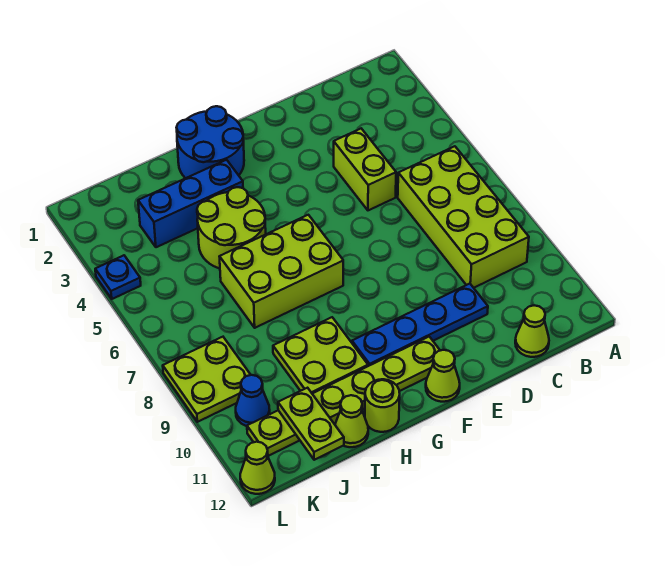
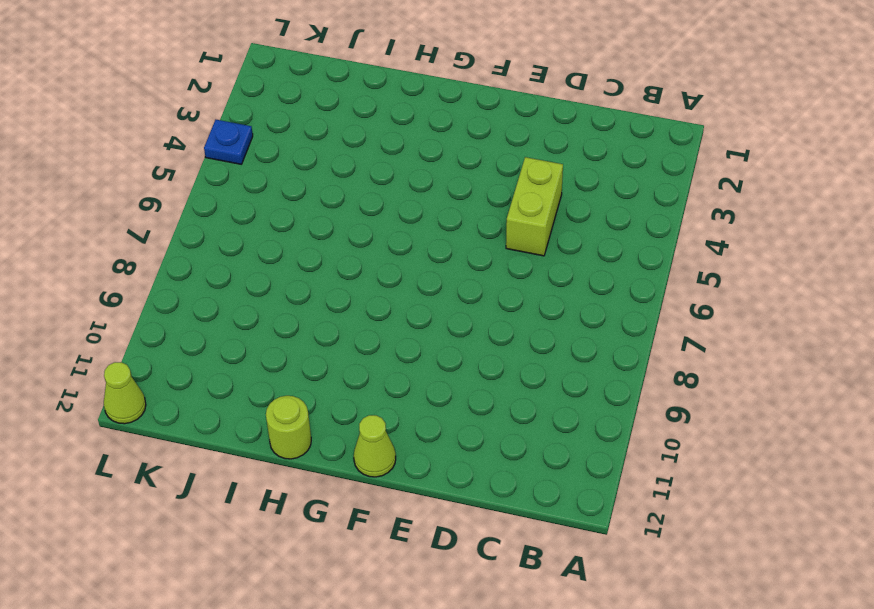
none -> lime 2x4 brick [398,146,529,288]
none -> lime 1x1 cone [515,305,549,357]
none -> blue 1x4 plate [352,284,488,366]

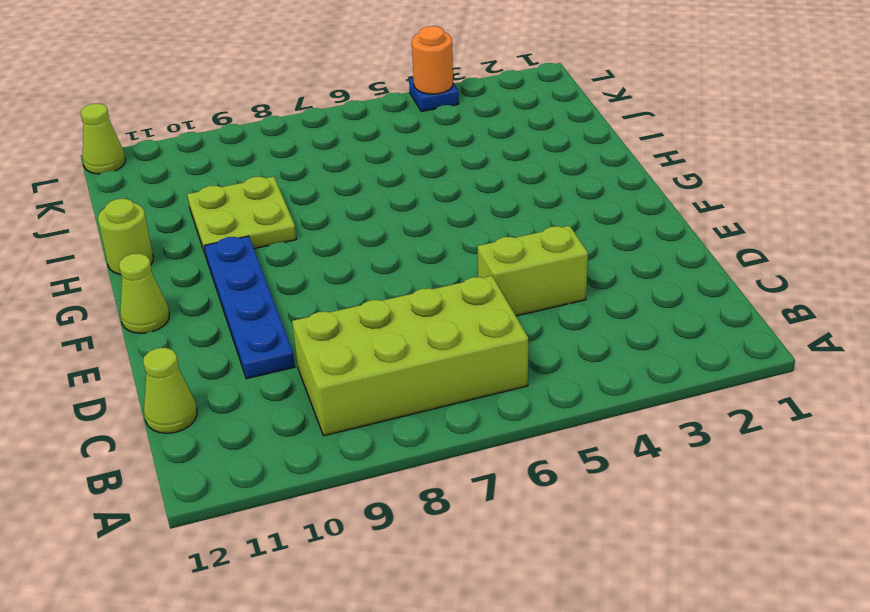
orange 1x1 round brick [412,26,453,94] -> none
none -> lime 1x6 plate [247,337,440,456]
none -> blue 2x2 round brick [177,106,244,178]
none -> lime 2x3 brick [219,215,343,328]

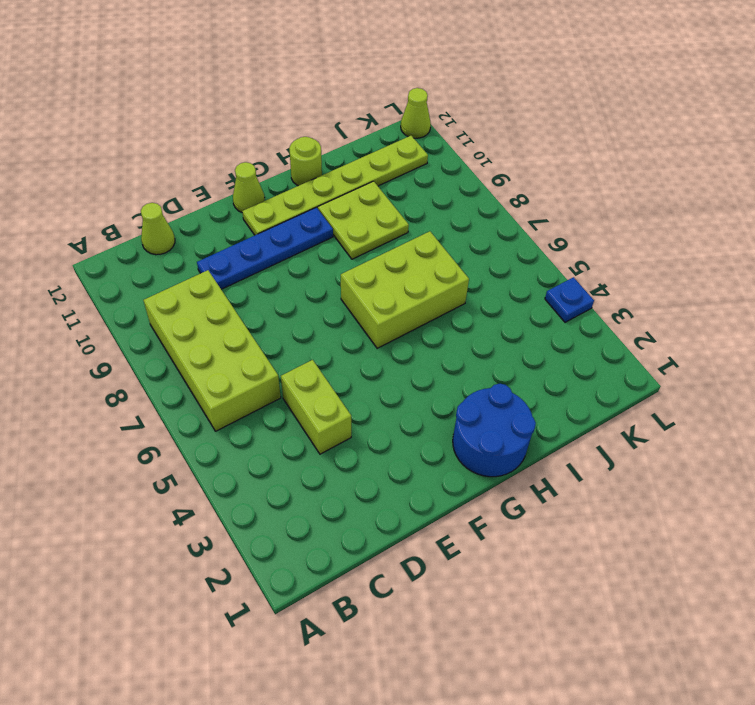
none -> blue 1x3 brick [138,160,243,247]
none -> lime 2x2 round brick [197,187,266,268]
none -> lime 1x1 cone [335,395,368,447]

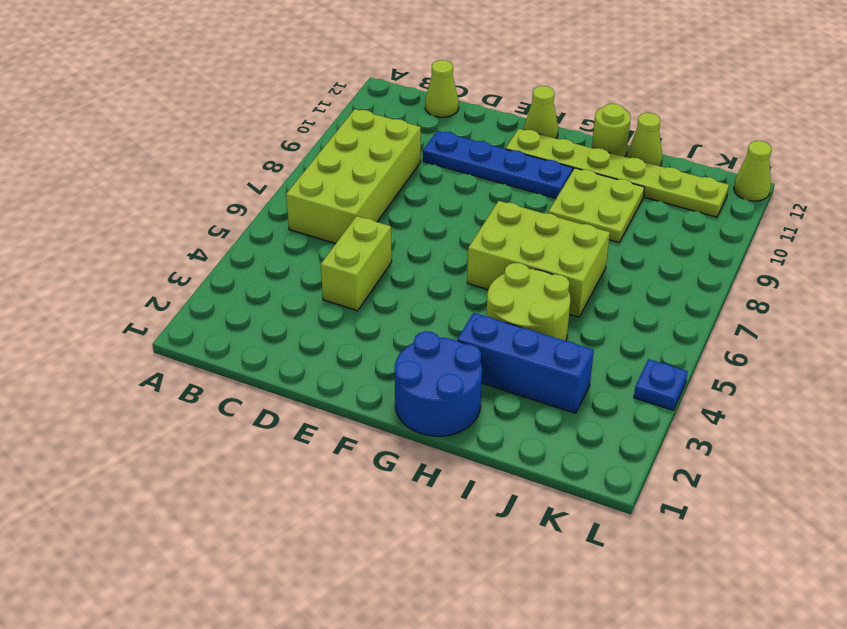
none -> lime 2x2 plate [163,337,250,422]
none -> blue 1x1 cone [236,375,270,426]
none -> lime 1x2 plate [278,388,344,460]

